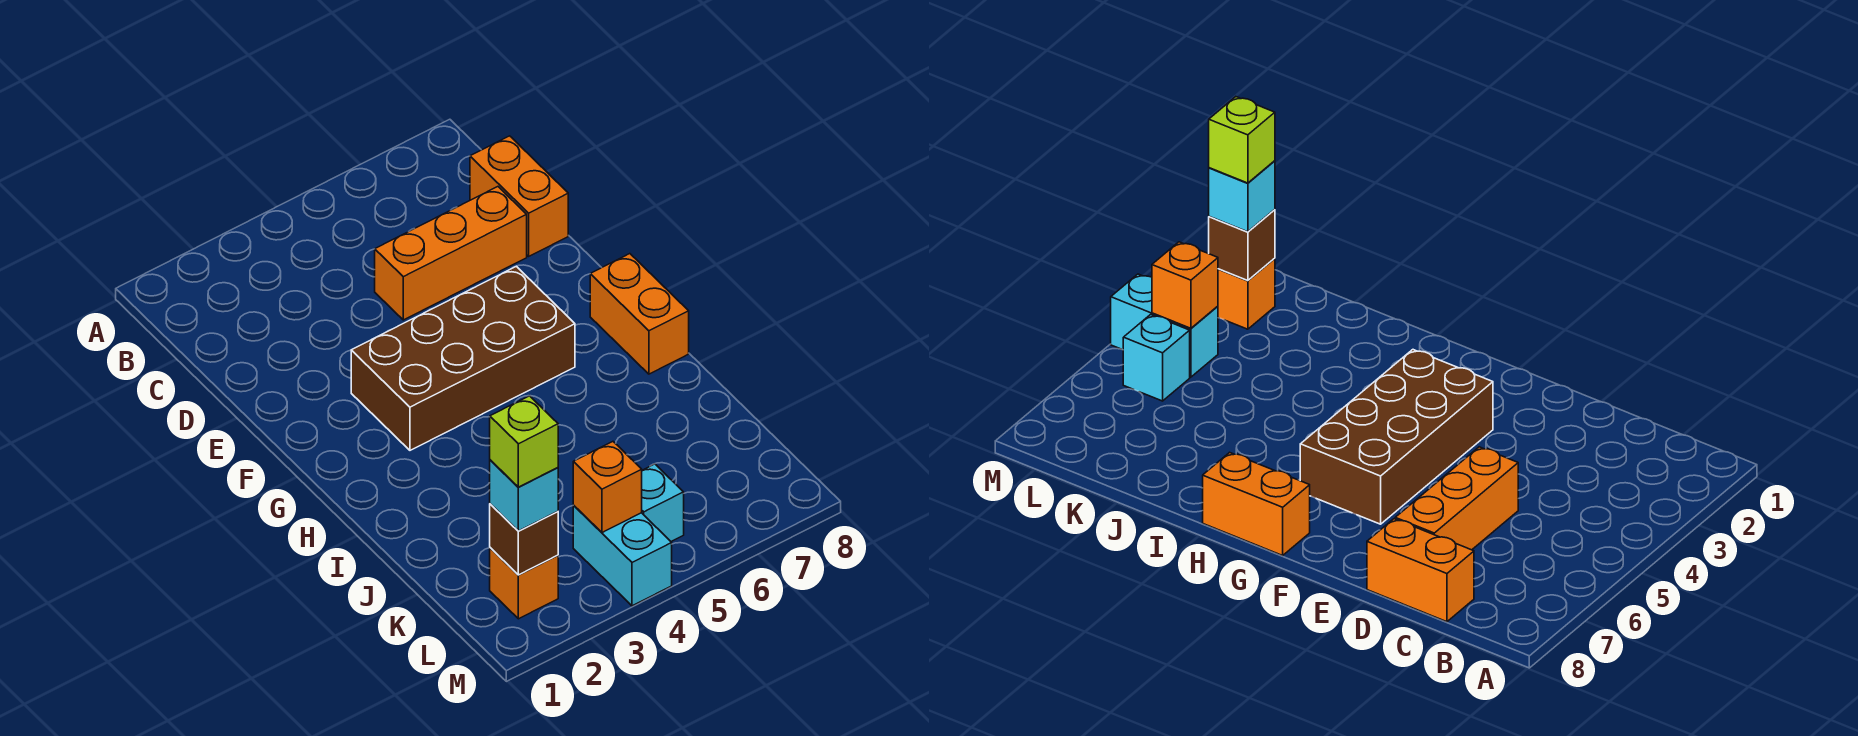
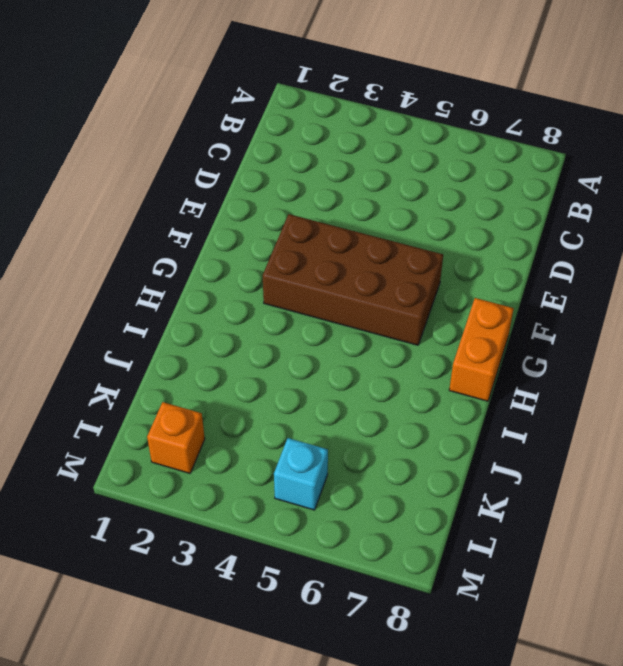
none -> orange 1x2 brick [470,136,568,256]
none -> orange 1x3 brick [375,187,527,320]

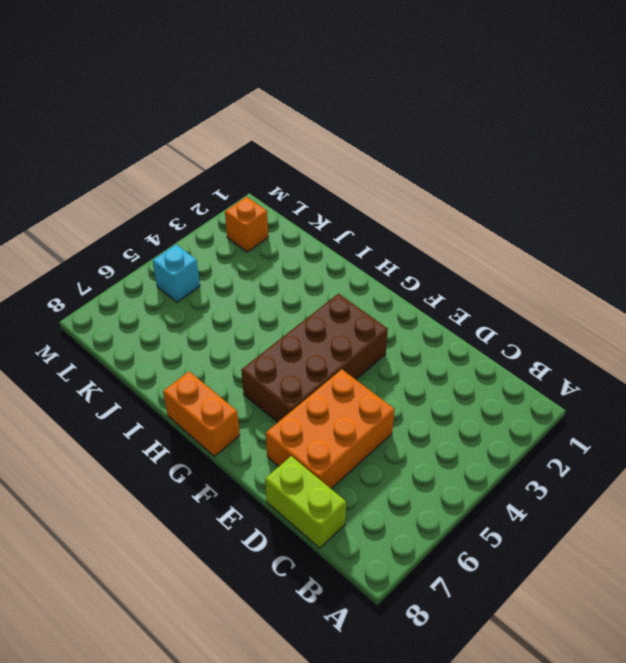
lime 1x2 brick [265,456,346,548] -> orange 1x2 brick [470,136,568,256]
orange 2x3 brick [266,369,395,489] -> orange 1x3 brick [375,187,527,320]
none -> cyan 1x2 brick [573,505,672,606]
none -> brown 1x1 brick [490,504,558,575]

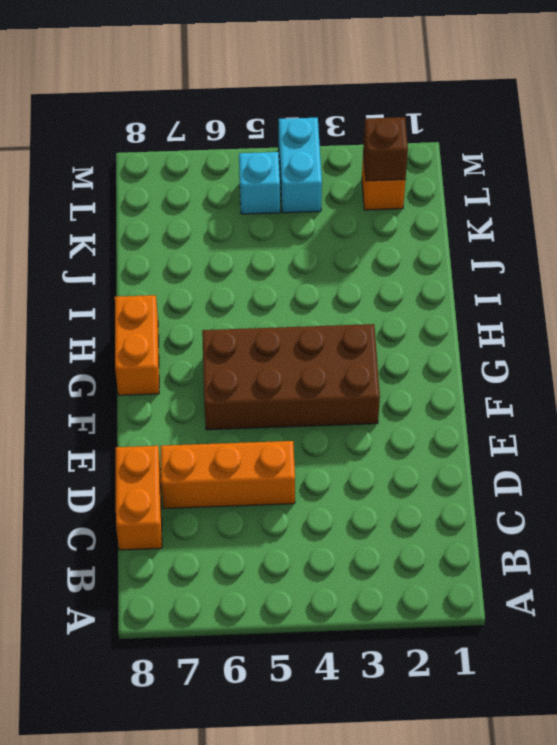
none -> orange 1x1 brick [573,442,642,533]
none -> cyan 1x1 brick [490,460,558,531]

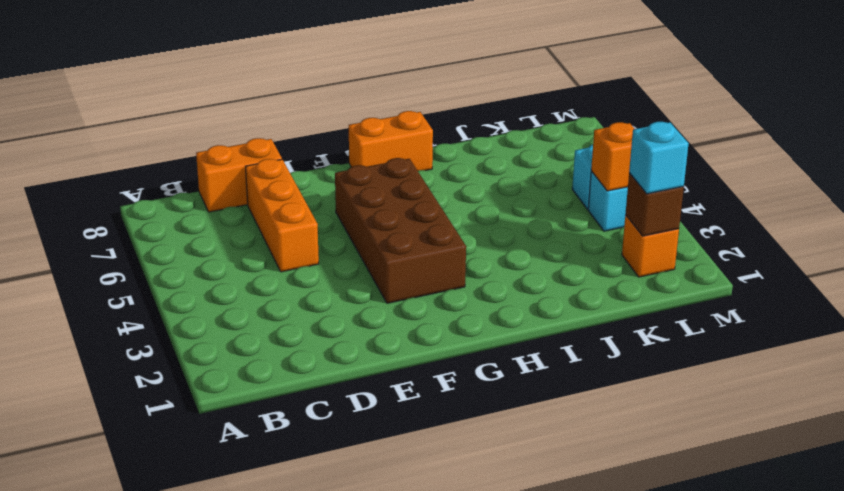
none -> lime 1x1 brick [490,396,558,487]

